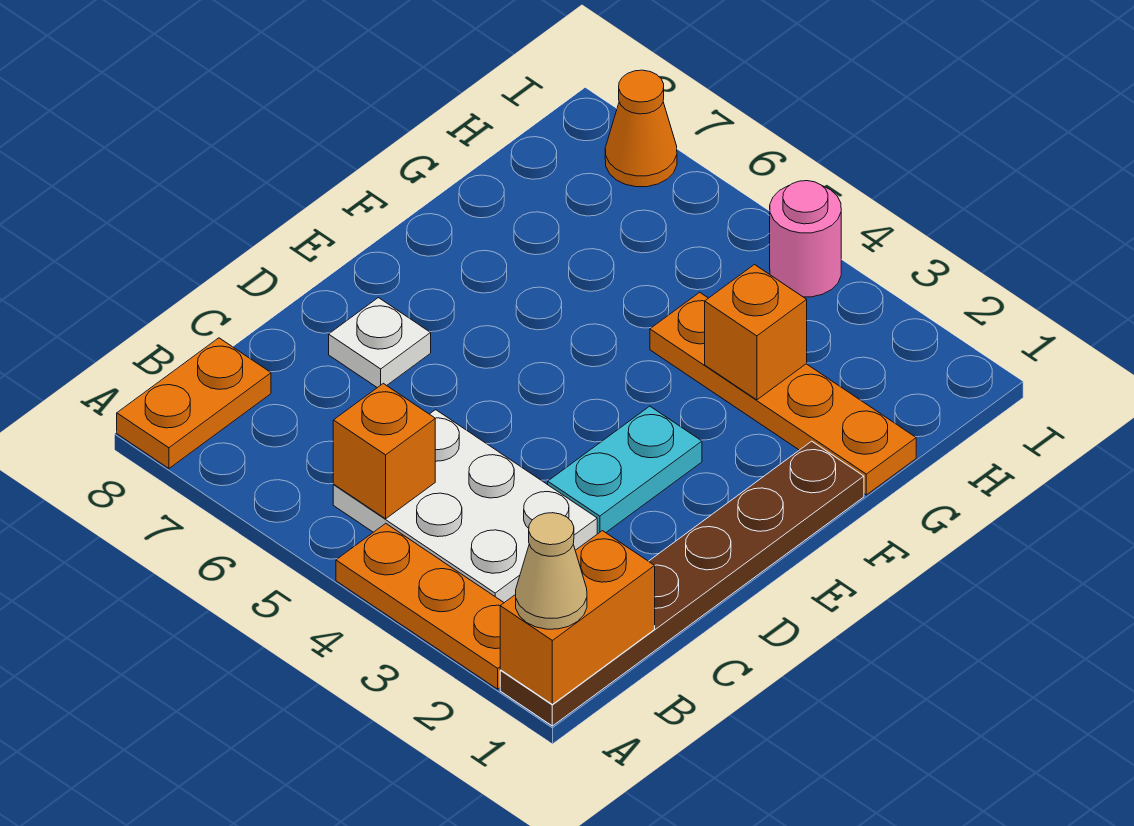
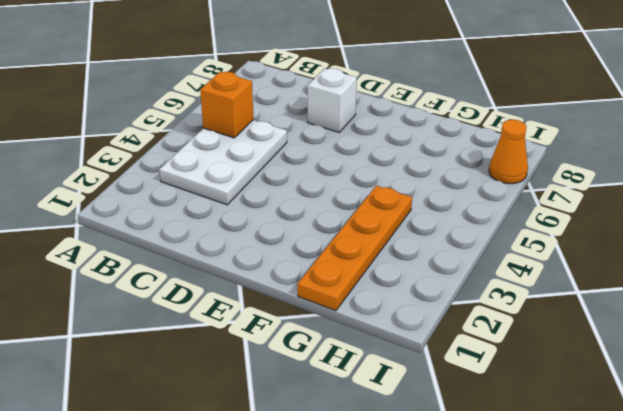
white 1x1 brick [308,68,357,133] -> white 1x1 plate [329,298,431,388]
none -> brown 1x6 plate [500,441,864,726]
none -> orange 1x3 plate [336,523,504,689]
none -> orange 1x2 plate [117,338,271,468]

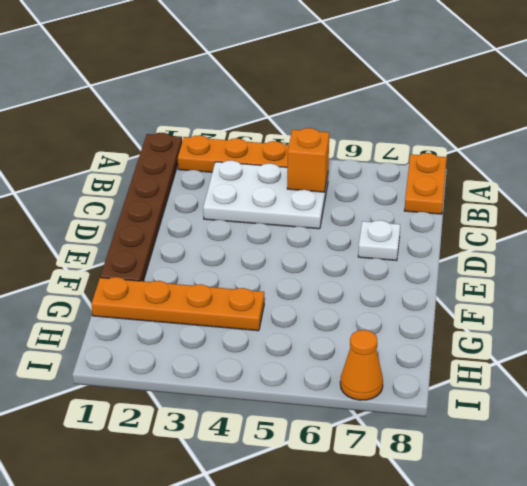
none -> cyan 1x2 plate [548,406,702,534]
none -> pink 1x1 round brick [770,181,841,297]
none -> orange 1x2 brick [500,531,655,704]

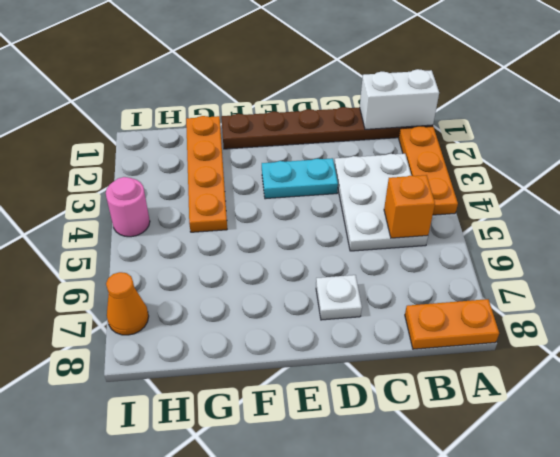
white 1x2 brick [360,69,439,129] -> orange 1x2 brick [500,531,655,704]
none -> orange 1x1 brick [705,265,807,400]
none -> tan 1x1 cone [516,513,587,629]

